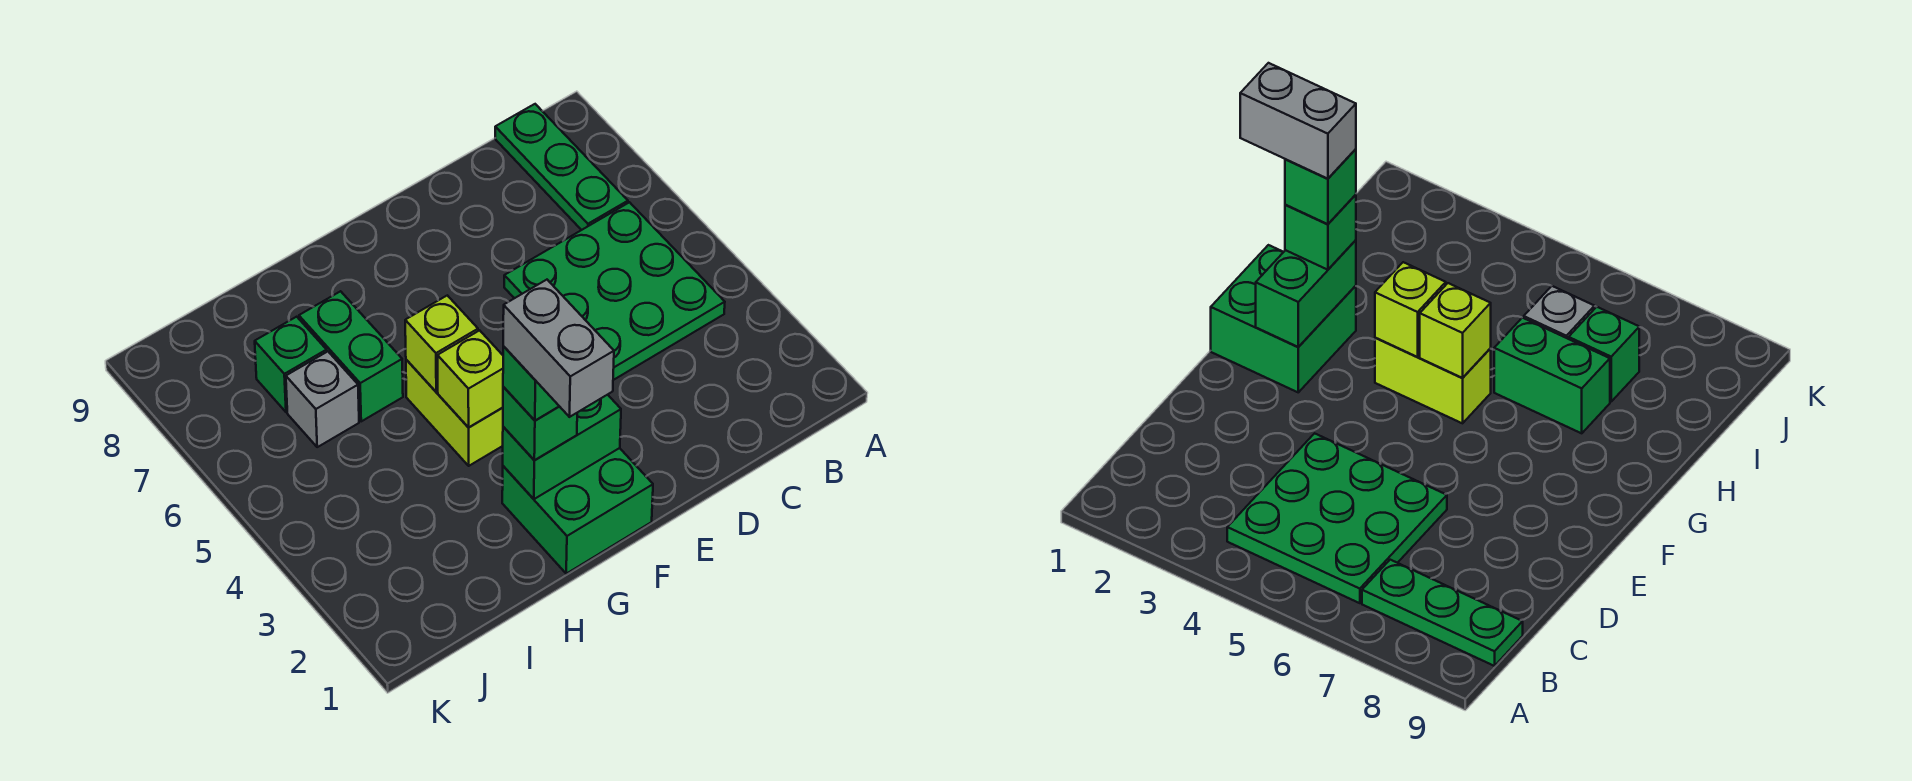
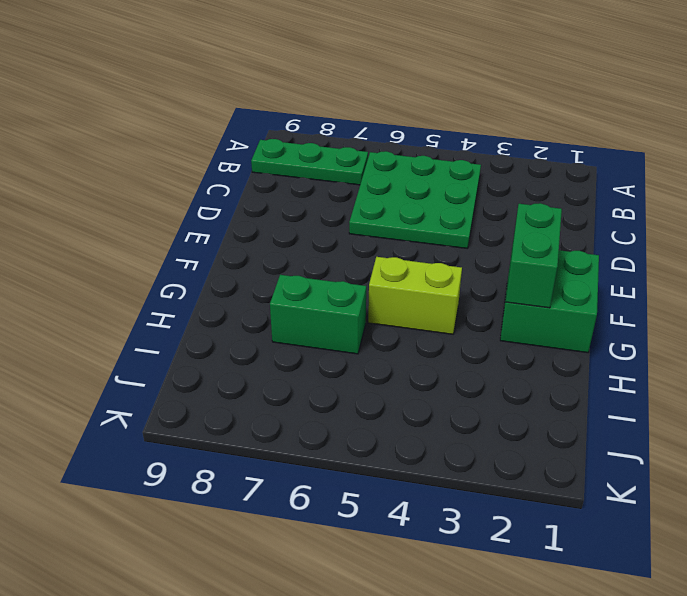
none -> grey 1x1 brick [286,352,359,447]
none -> green 1x1 brick [255,317,327,412]
none -> lime 1x1 brick [437,330,503,427]

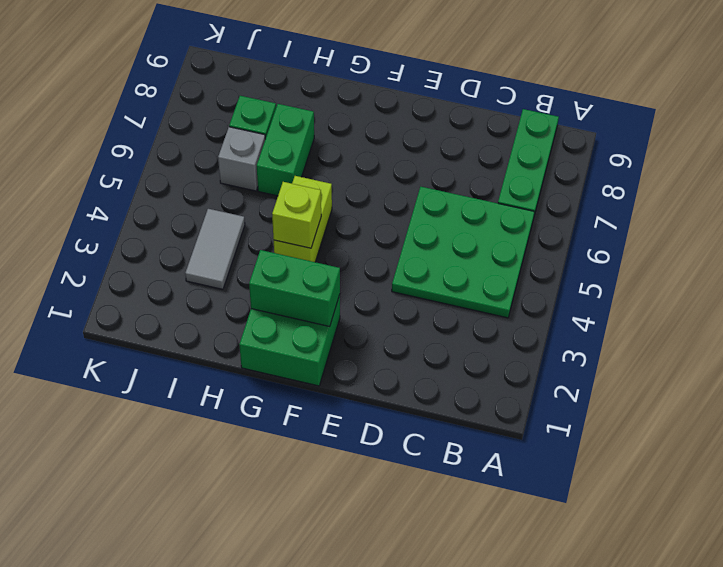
grey 1x2 tile [185,209,245,289] -> none
none -> lime 1x1 brick [405,295,478,392]
none -> green 1x1 brick [503,387,577,460]
none -> green 1x1 brick [503,346,559,420]

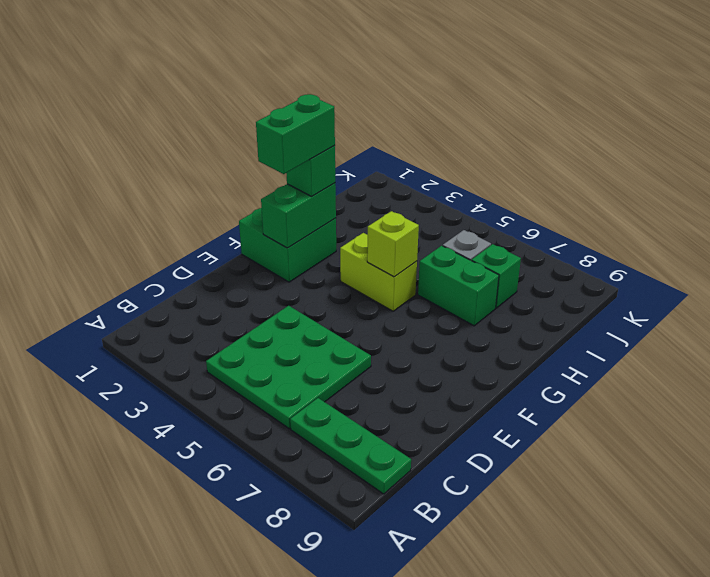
green 1x2 brick [256,94,335,174] -> green 1x1 brick [503,346,559,420]
none -> lime 1x1 brick [437,330,503,427]
none -> grey 1x2 brick [503,280,614,417]

